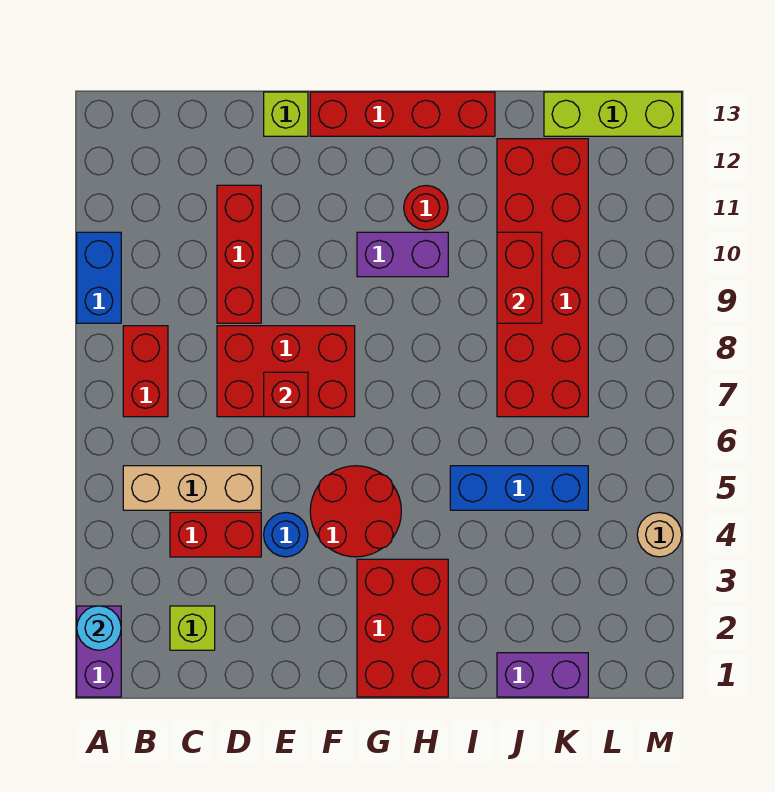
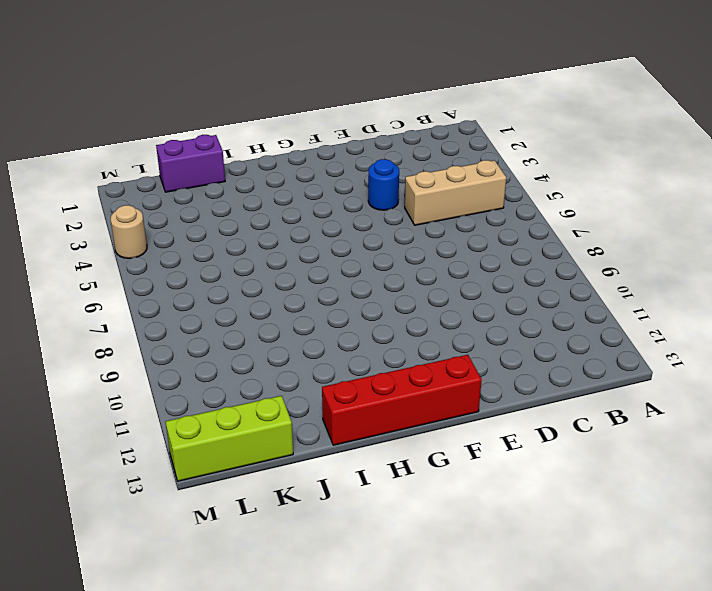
none -> purple 1x2 brick [77,606,121,697]
none -> blue 1x2 brick [77,232,121,323]
none -> red 1x2 brick [123,326,168,417]

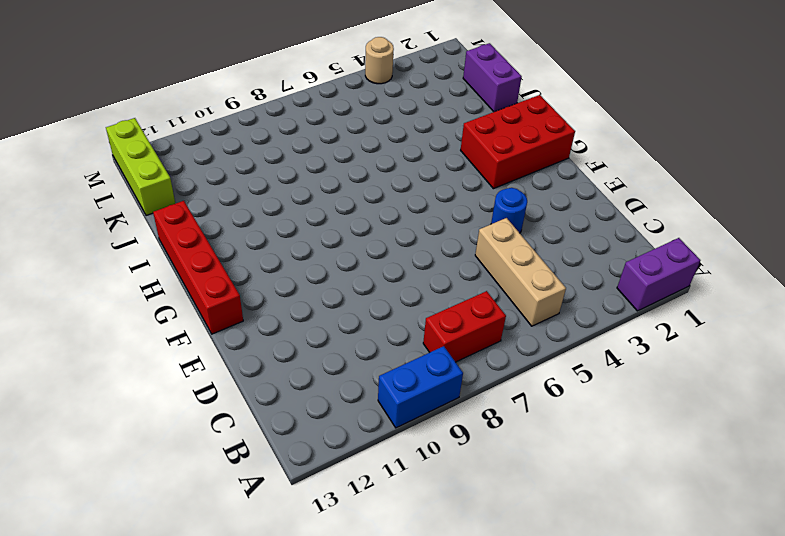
none -> lime 1x1 brick [170,606,215,650]
none -> red 1x2 brick [170,512,261,557]
none -> red 2x3 brick [217,326,355,417]

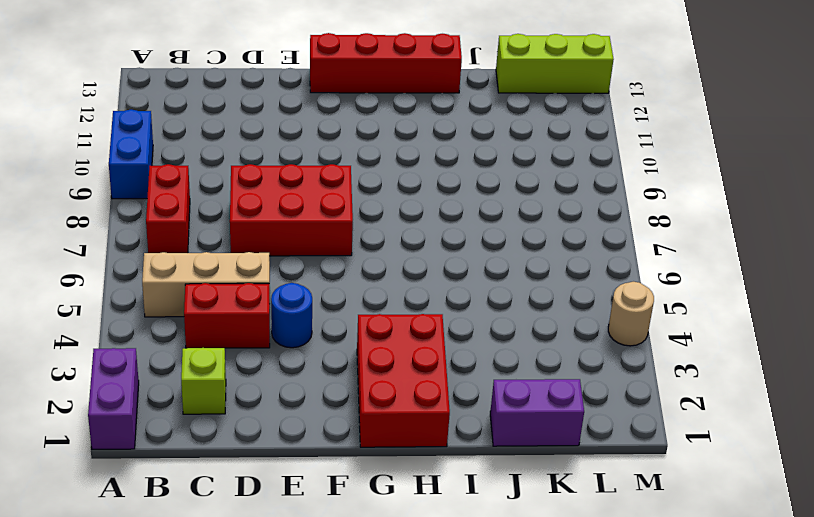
none -> red 1x3 brick [217,185,261,323]
none -> lime 1x1 brick [264,92,308,136]
none -> red 2x2 round brick [310,466,401,557]

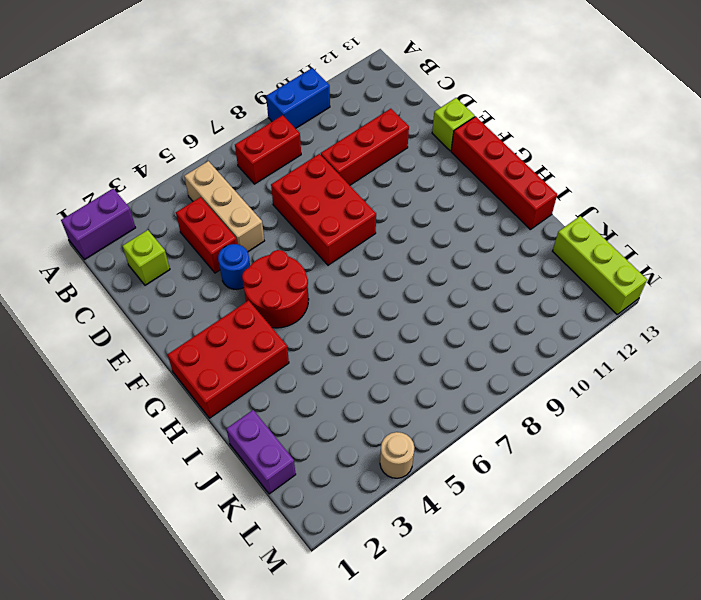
none -> purple 1x2 brick [357,232,448,277]
none -> red 1x1 round brick [404,186,448,230]
none -> blue 1x3 brick [450,466,588,510]

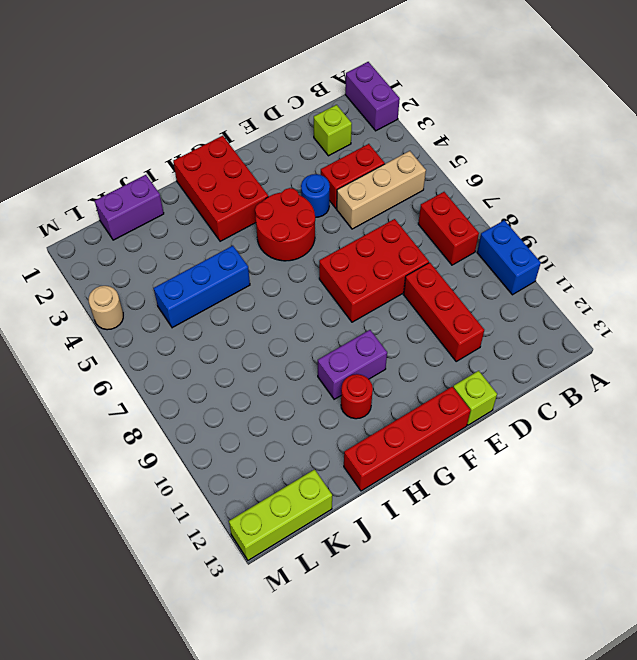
none -> red 2x6 brick [497,139,588,417]
none -> cyan 1x1 round brick [77,606,121,650]
none -> red 1x1 brick [264,372,308,417]

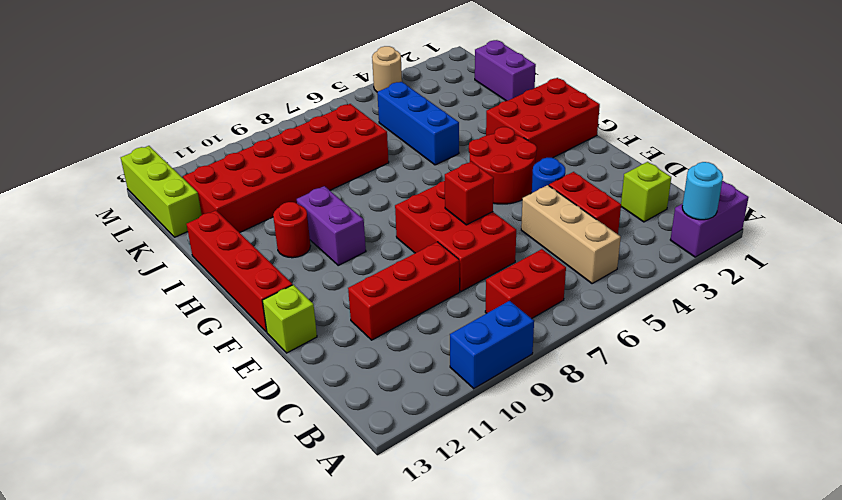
none -> red 1x2 brick [497,232,542,323]

